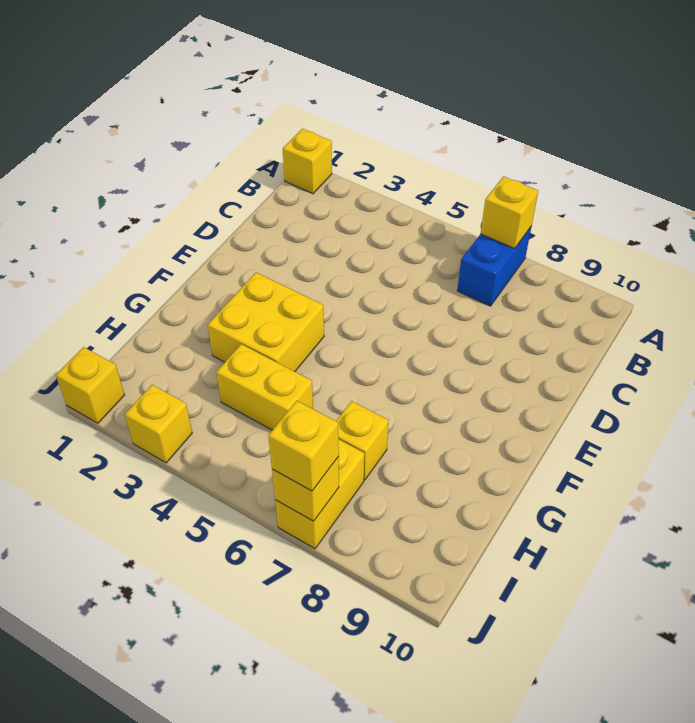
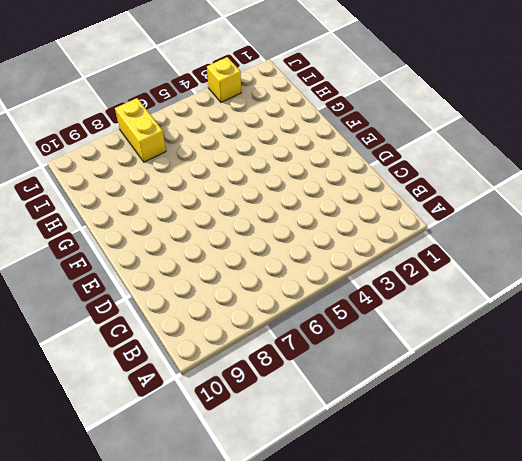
none -> yellow 1x1 brick [283,129,332,194]
none -> blue 1x2 brick [457,226,532,306]

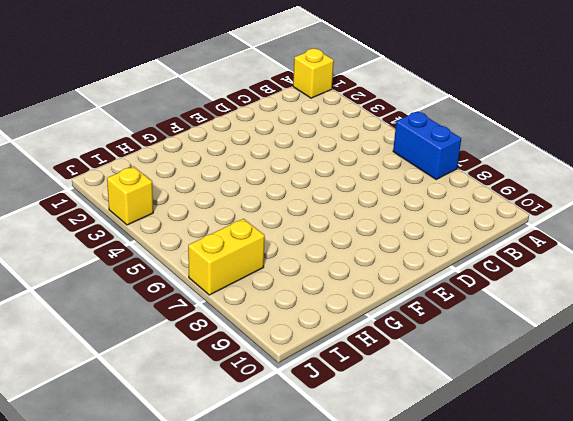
blue 1x2 brick [393,111,461,179] -> blue 1x2 brick turned to [457,226,532,306]
none -> yellow 2x2 brick [208,272,324,372]
none -> yellow 1x2 brick [216,344,313,430]

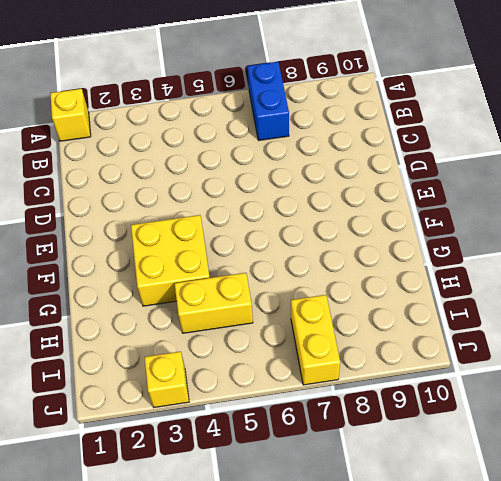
none -> yellow 1x1 brick [336,401,389,480]
none -> yellow 1x1 brick [56,347,124,423]

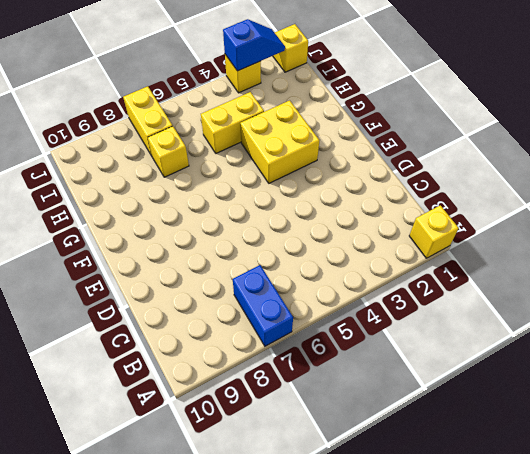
blue 1x2 slope [223,19,285,71] -> none
none -> yellow 1x1 brick [481,176,538,249]
none -> yellow 1x1 brick [272,457,339,521]

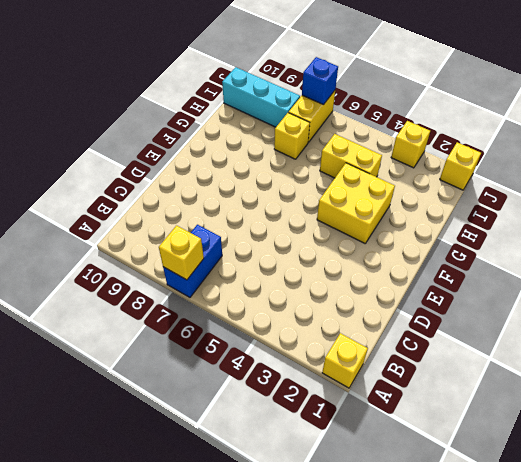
cyan 1x3 brick [222,67,300,127] -> none
blue 1x1 brick [302,57,338,105] -> yellow 1x1 brick [272,457,339,521]
none -> yellow 1x1 brick [268,401,339,491]

